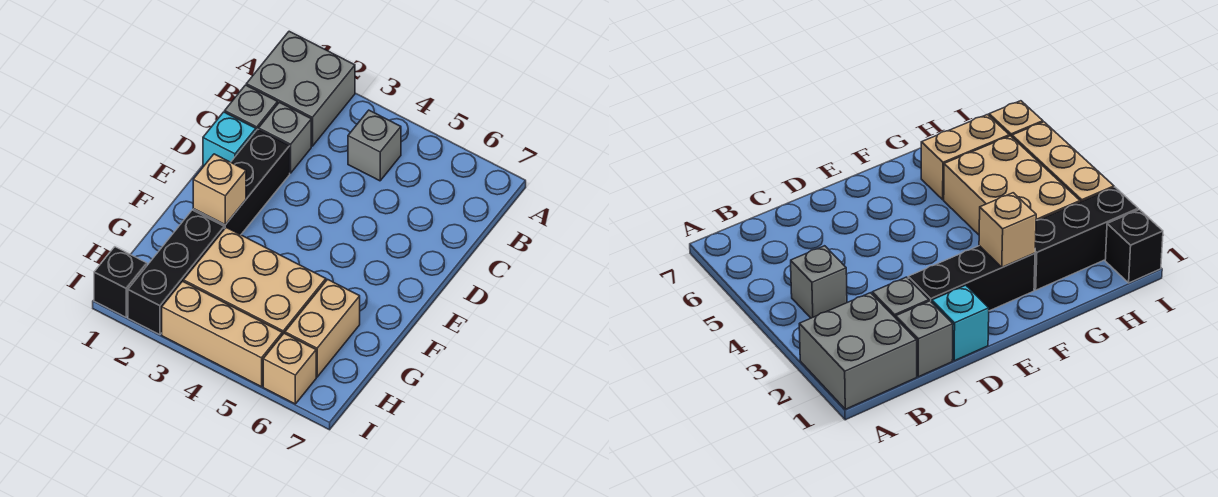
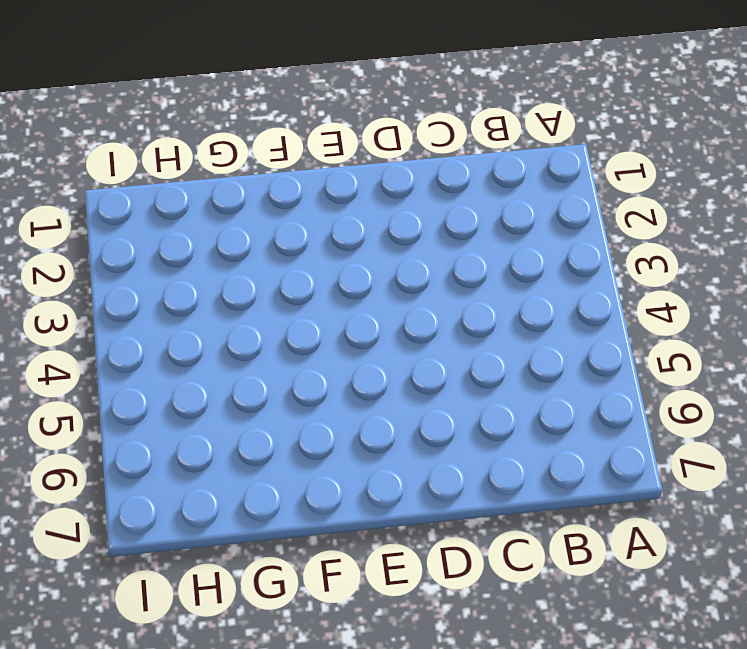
none -> grey 2x2 brick [246,31,355,146]
none -> grey 1x1 brick [348,110,401,181]
none -> grey 1x1 brick [225,85,278,130]

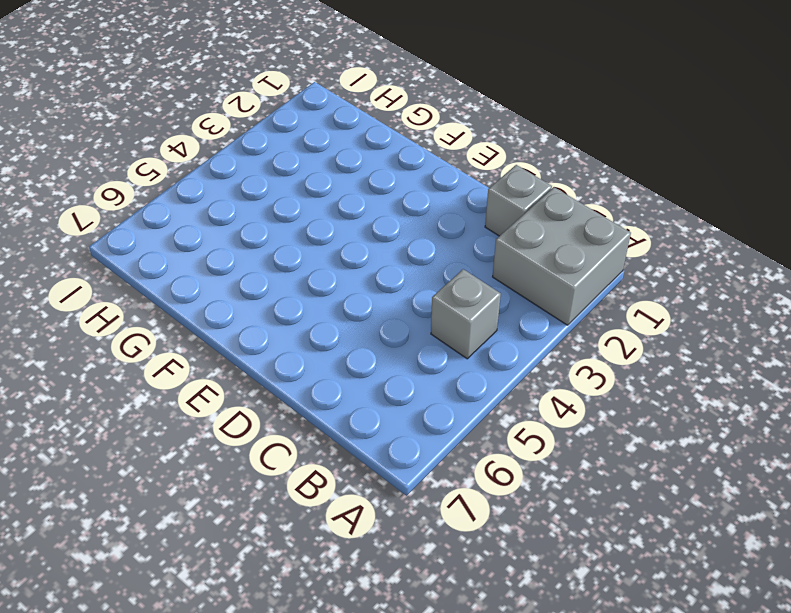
none -> grey 1x1 brick [259,102,311,173]
none -> cyan 1x1 brick [203,112,256,167]
none -> black 1x3 brick [193,129,290,235]

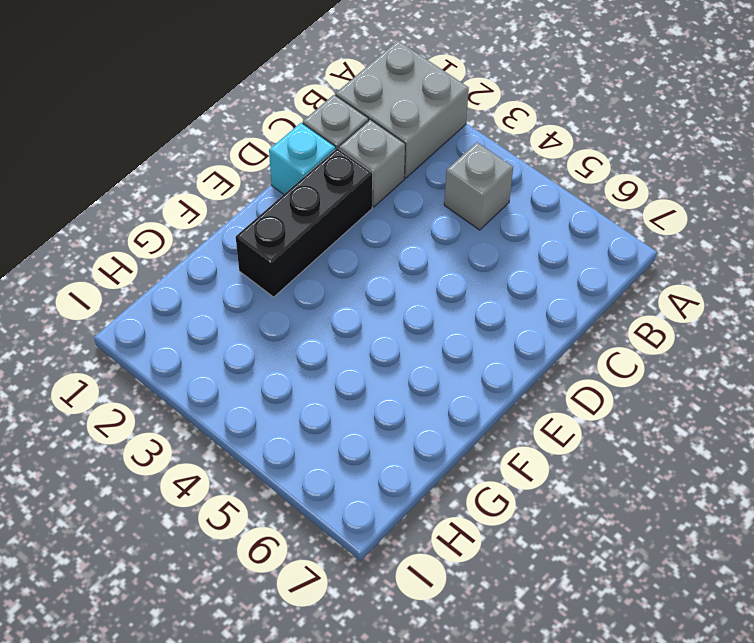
none -> black 1x3 brick [128,210,224,335]
none -> tan 2x3 brick [183,228,326,335]
none -> tan 1x2 brick [285,279,360,377]

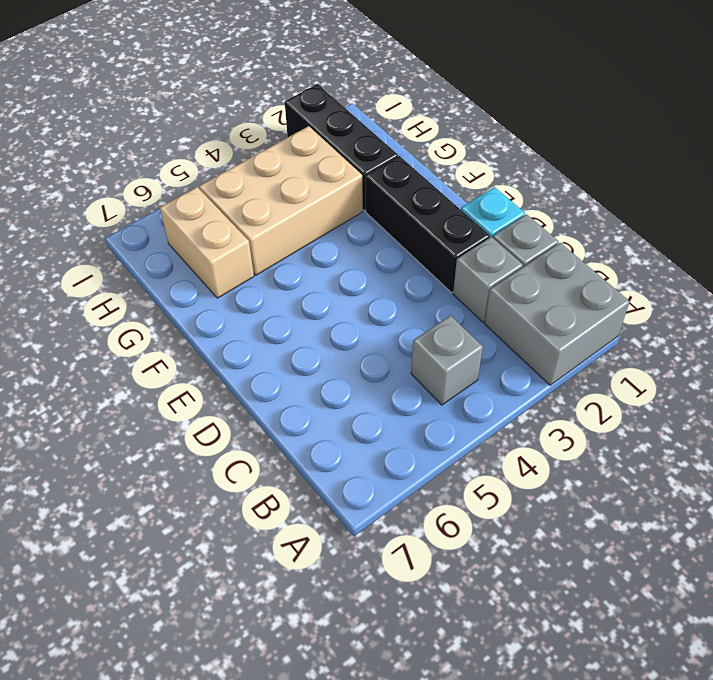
none -> black 1x1 brick [94,247,147,317]
none -> tan 1x3 brick [162,281,282,387]
none -> tan 1x1 brick [263,333,316,404]

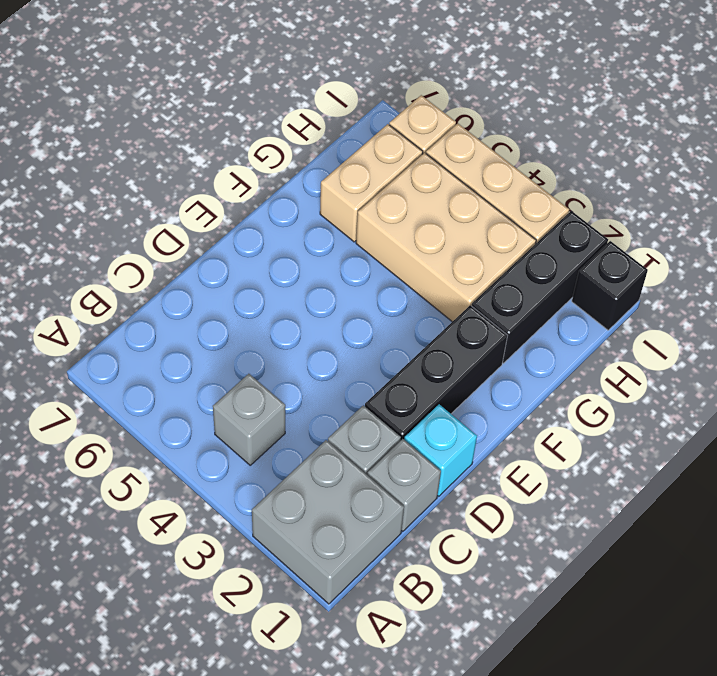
none -> tan 1x1 brick [193,154,246,225]

